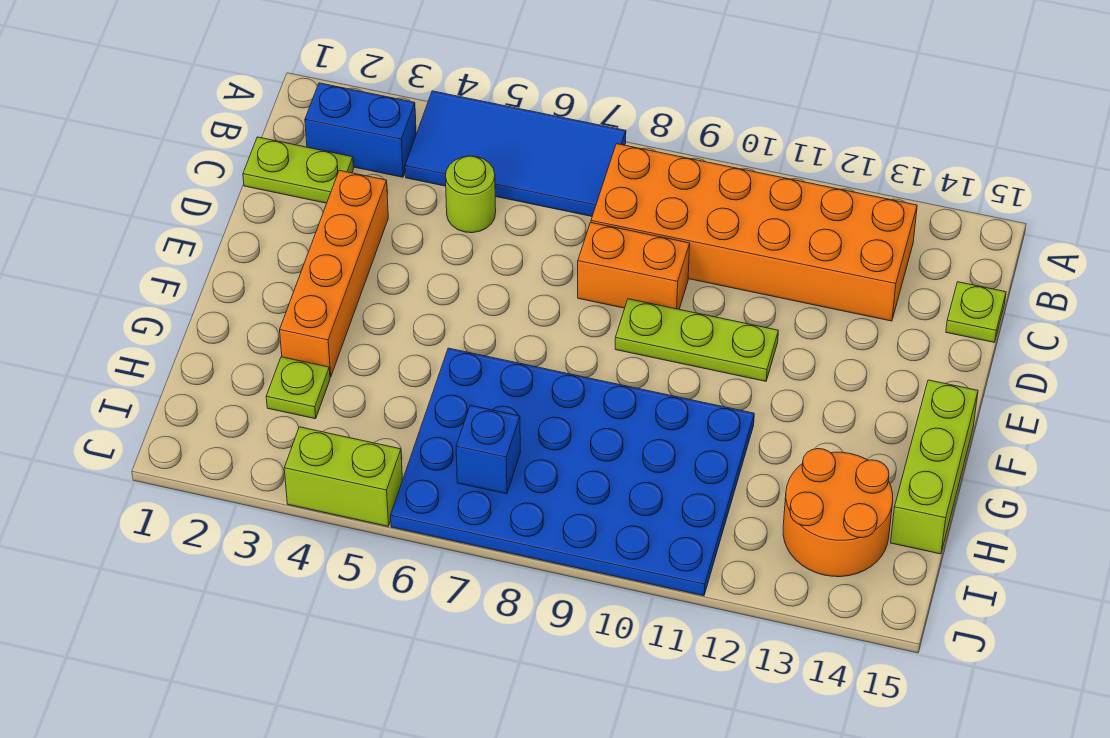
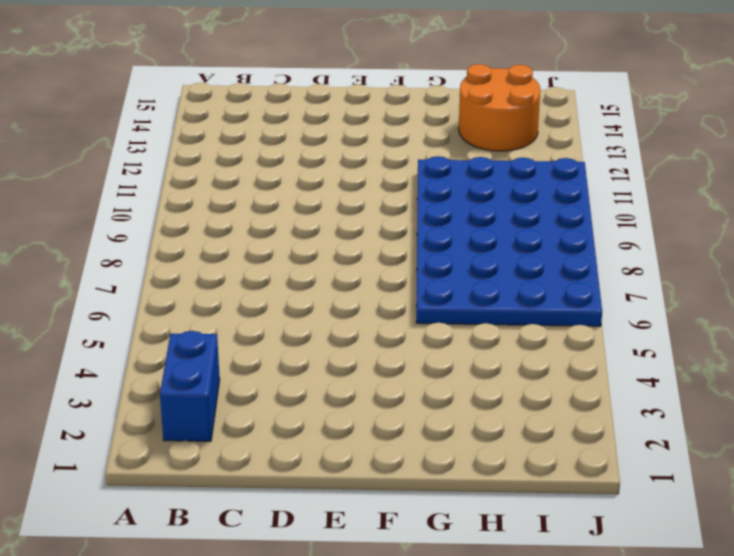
none -> blue 2x4 tile [405,91,626,216]
none -> orange 2x6 brick [591,144,917,321]
none -> lime 1x2 plate [243,137,353,203]

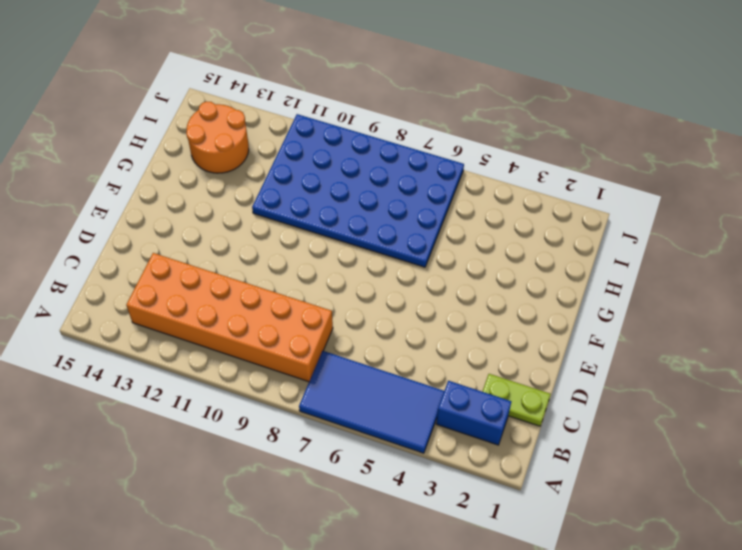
none -> lime 1x1 round brick [446,156,496,233]
none -> lime 1x1 plate [946,282,1006,343]
none -> orange 1x4 brick [280,170,388,377]

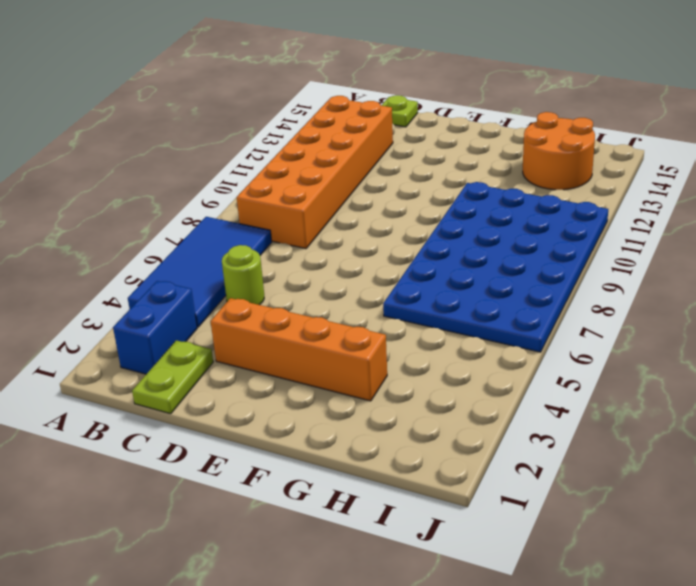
none -> orange 1x2 brick [578,223,690,309]
none -> lime 1x3 plate [615,299,778,381]
none -> lime 1x3 brick [891,380,978,554]

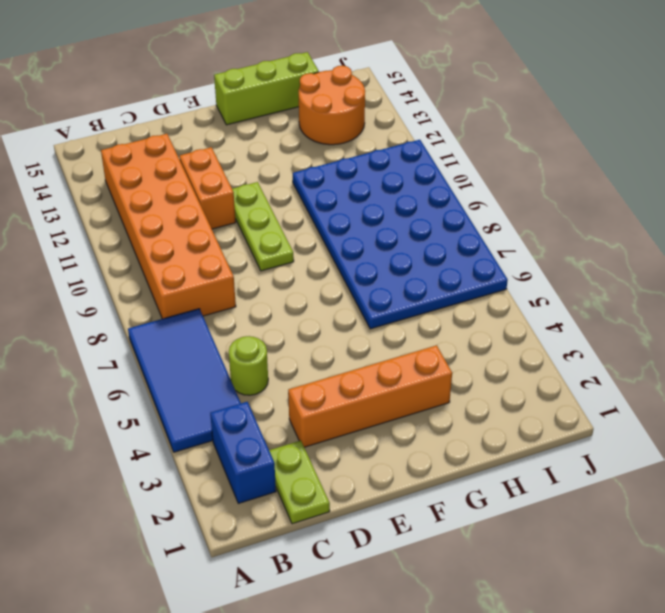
orange 1x2 brick [179,147,236,229] -> orange 1x2 brick moved to [578,223,690,309]
none -> lime 1x1 plate [946,282,1006,343]
none -> lime 1x1 plate [266,357,330,419]
none -> lime 1x2 brick [284,427,403,526]

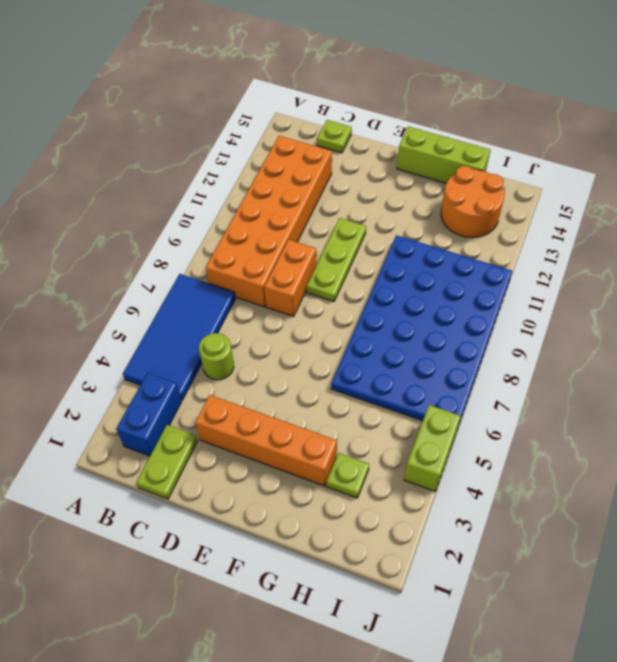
none -> blue 1x1 brick [456,405,520,494]

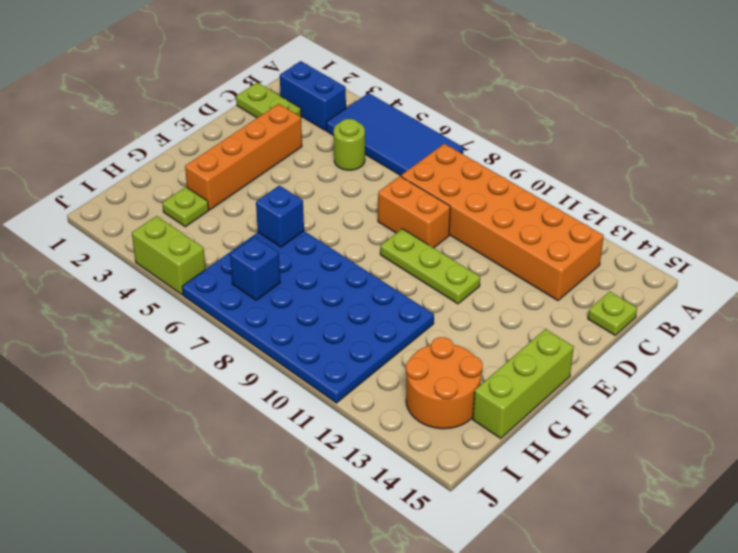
blue 1x1 brick [256,185,304,247] -> none

